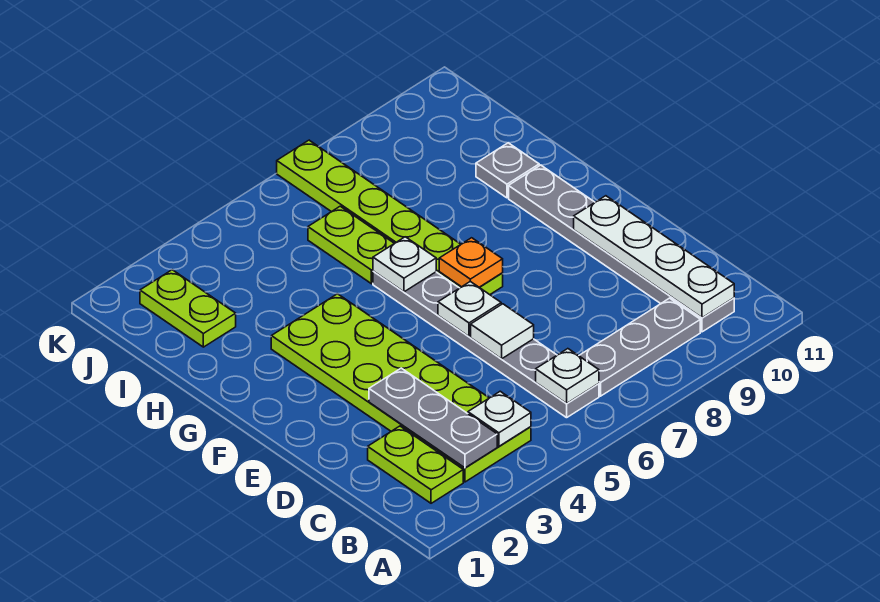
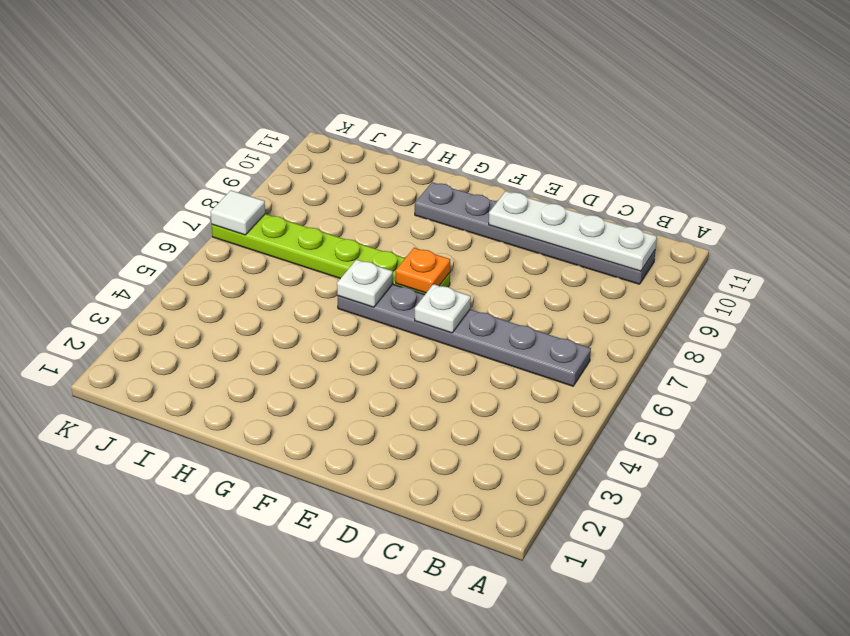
white 1x1 tile [211,190,265,235] -> white 1x1 tile moved to [471,304,534,359]
none -> lime 1x2 plate [368,426,463,503]
none -> lime 2x6 plate [271,294,531,482]
none -> grey 1x3 plate [579,298,700,396]

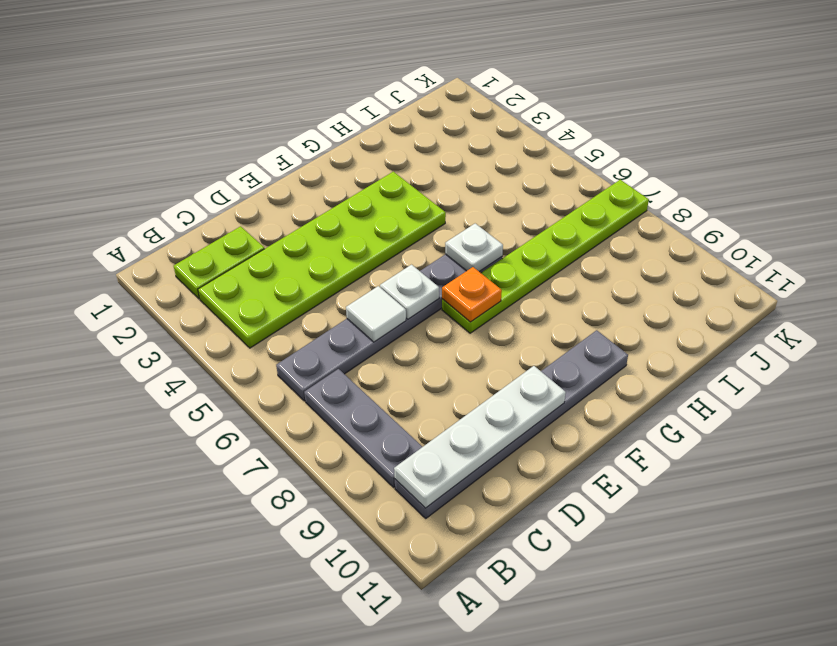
none -> lime 1x2 plate [308,206,394,284]
none -> grey 1x1 plate [476,143,539,198]
none -> lime 1x2 plate [140,270,236,347]

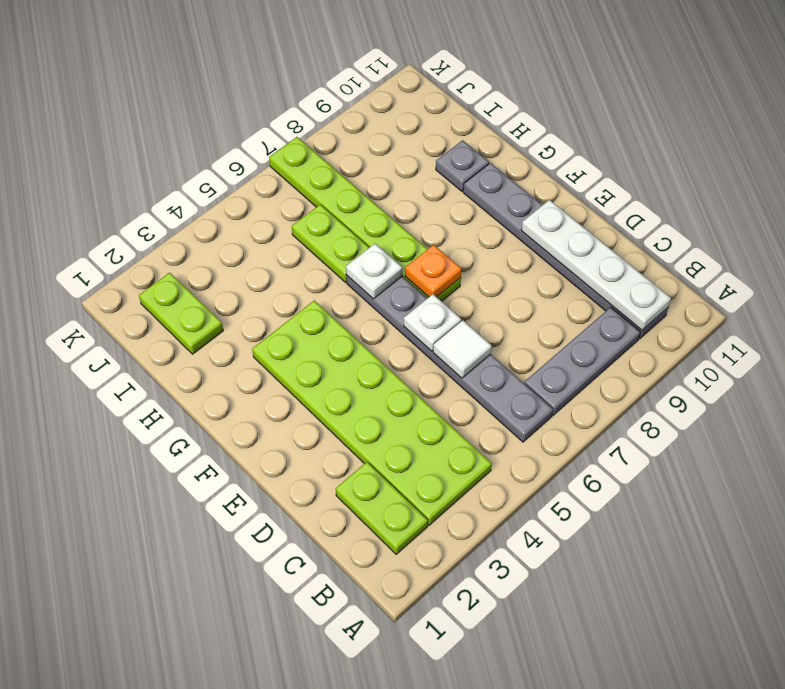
none -> grey 1x3 plate [369,368,497,468]
none -> white 1x1 plate [468,391,531,446]
none -> white 1x1 plate [536,349,599,403]

